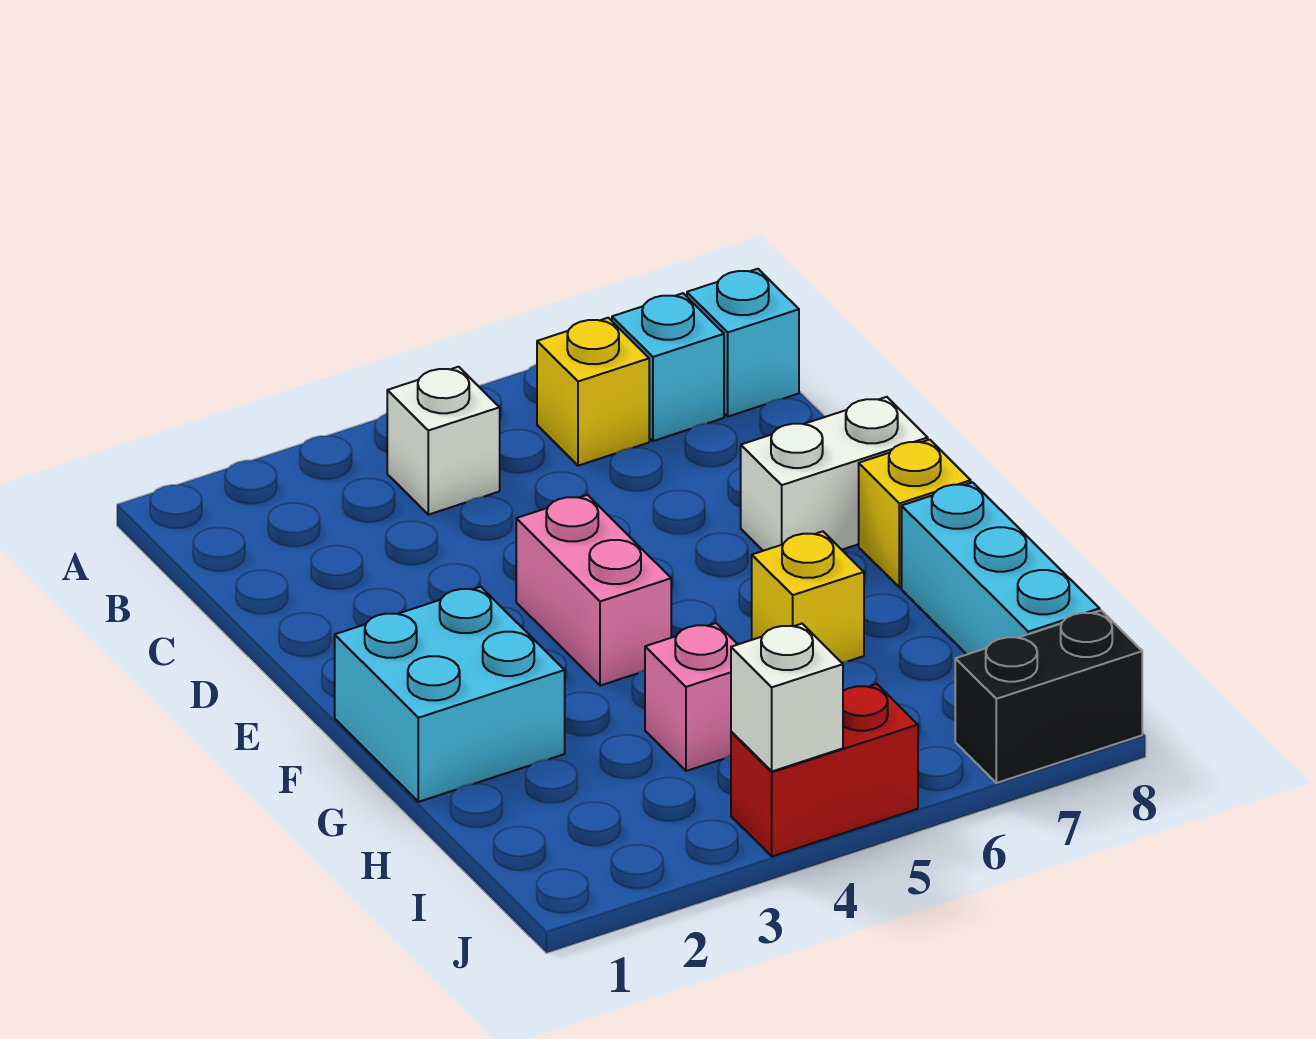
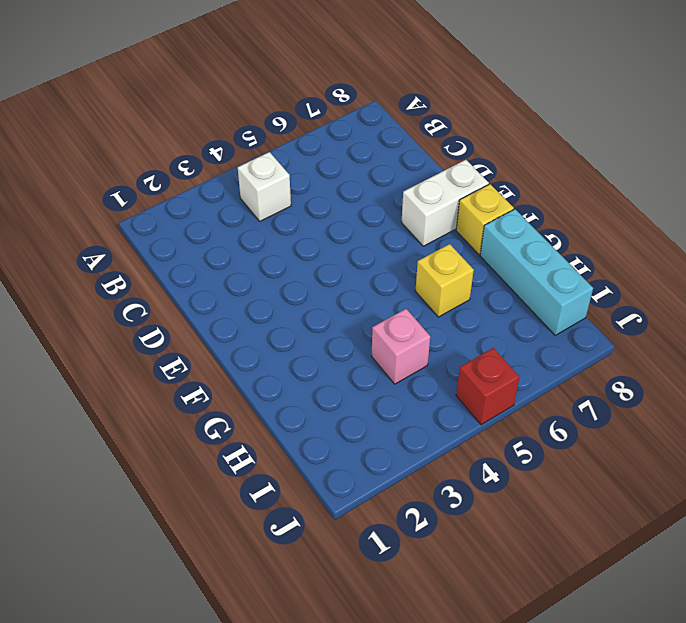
red 1x1 brick [456,348,520,425] -> red 1x2 brick [731,684,918,856]
none -> yellow 1x1 brick [537,318,649,466]
none -> cyan 1x1 brick [612,293,724,441]
none -> cyan 1x1 brick [687,269,799,416]

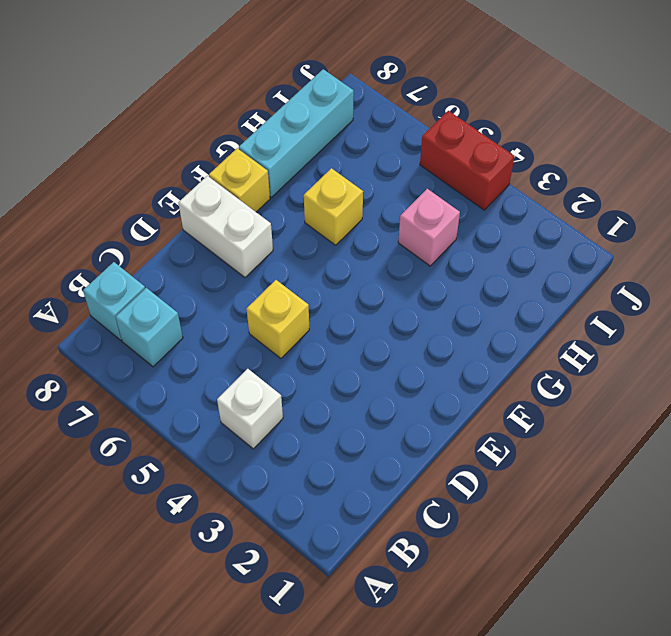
yellow 1x1 brick [247,280,309,358] -> yellow 1x1 brick moved to [537,318,649,466]
none -> pink 1x2 brick [516,495,671,686]
none -> cyan 2x2 brick [335,587,565,802]
none -> black 1x2 brick [955,611,1142,783]

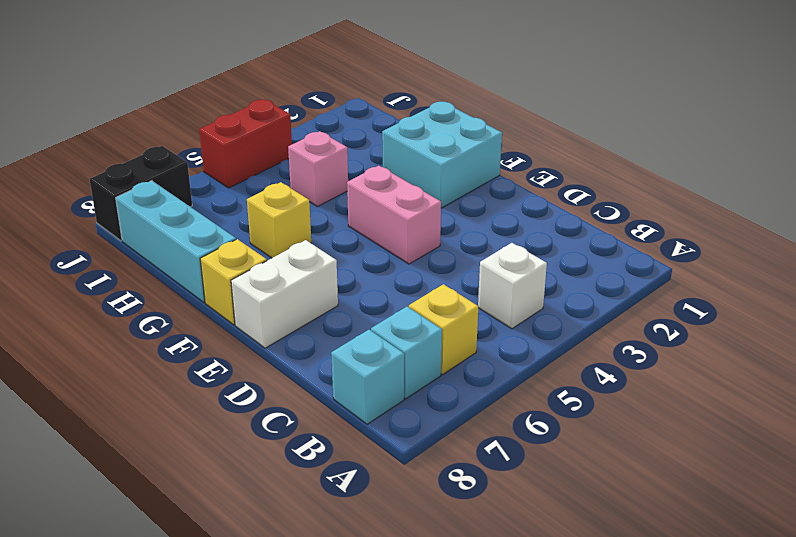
none -> white 1x1 brick [731,624,843,771]

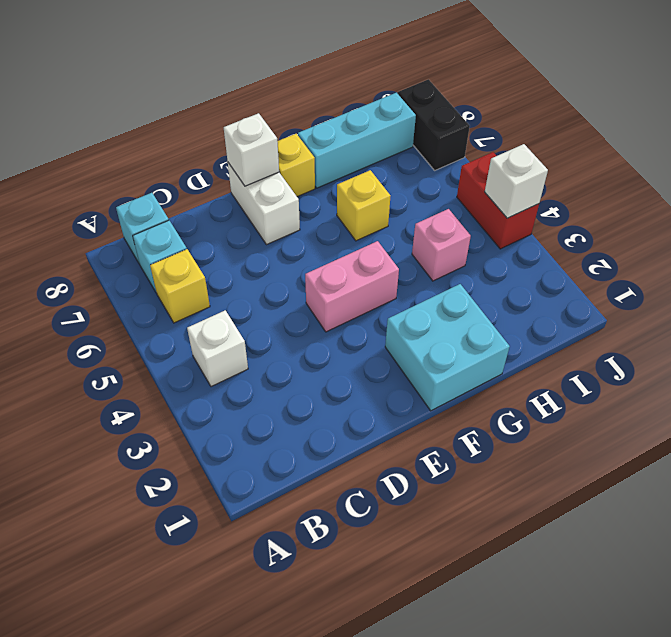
white 1x1 brick [224,113,279,186] -> none

